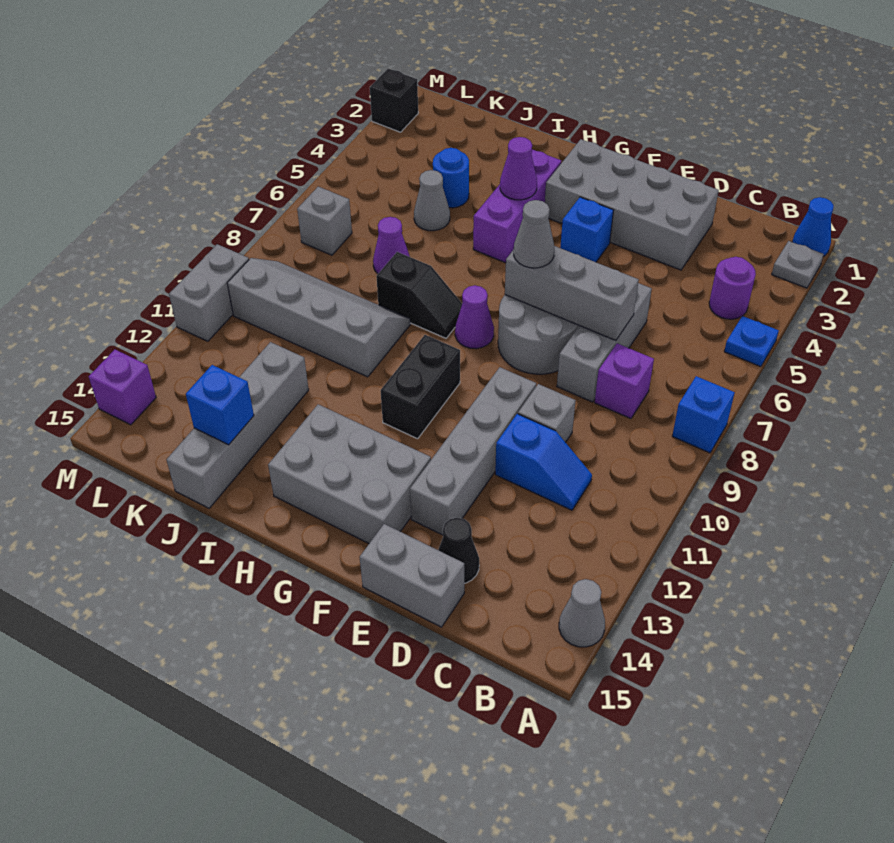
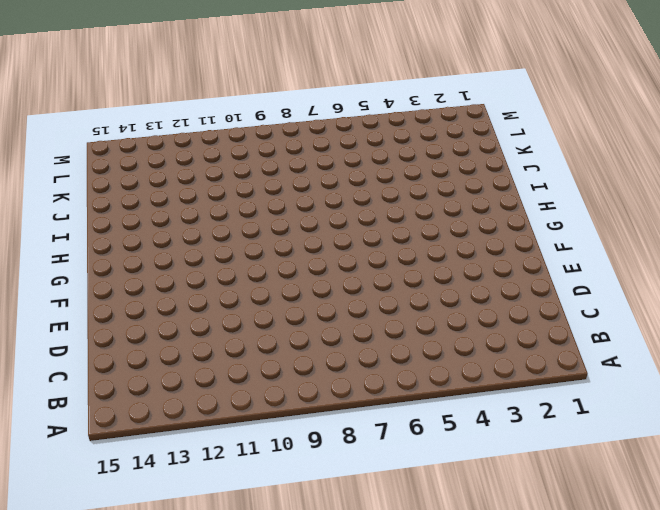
none -> blue 1x1 cone [792,197,834,256]
none -> grey 1x1 plate [772,241,824,288]
none -> blue 1x1 plate [724,316,779,367]
none -> blue 1x1 brick [672,376,735,453]

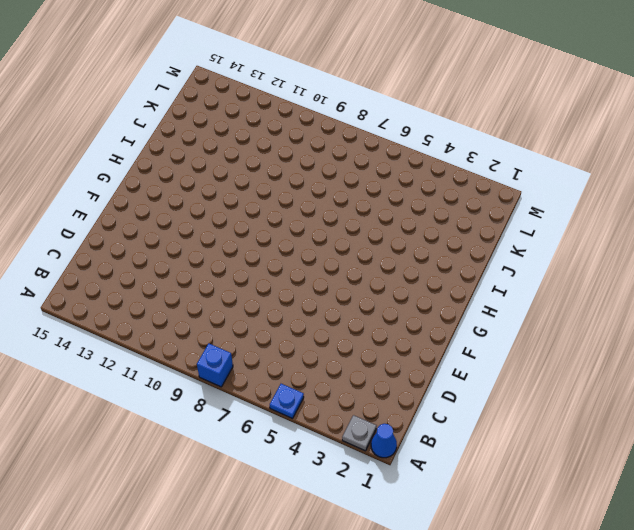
none -> grey 1x1 cone [559,579,605,647]
none -> purple 1x1 round brick [709,257,756,319]
none -> purple 1x1 brick [595,343,654,419]
none -> blue 1x2 slope [495,414,592,510]

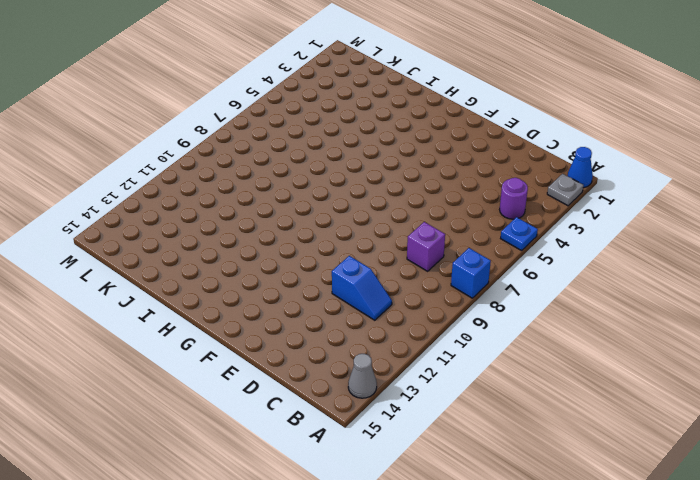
none -> grey 2x4 brick [545,139,719,270]
none -> grey 1x3 brick [557,283,652,402]
none -> grey 1x1 brick [518,384,576,442]
none -> black 1x1 cone [438,518,479,583]

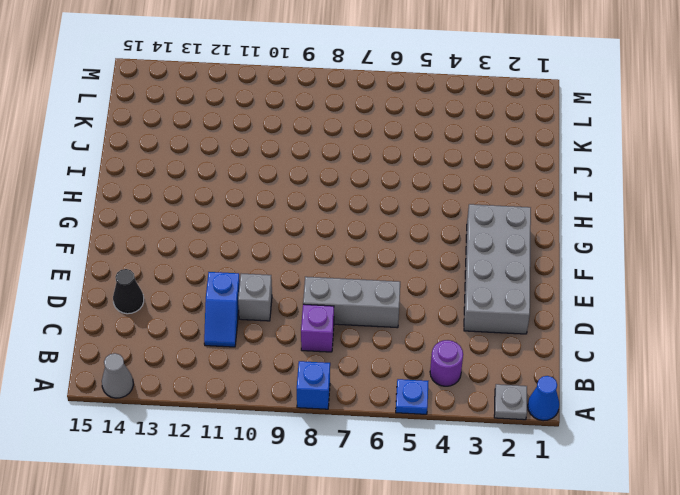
none -> grey 1x2 brick [360,524,464,627]
none -> grey 2x2 round brick [498,295,579,374]
none -> grey 1x4 brick [410,367,536,535]
none -> blue 1x1 brick [560,197,614,262]

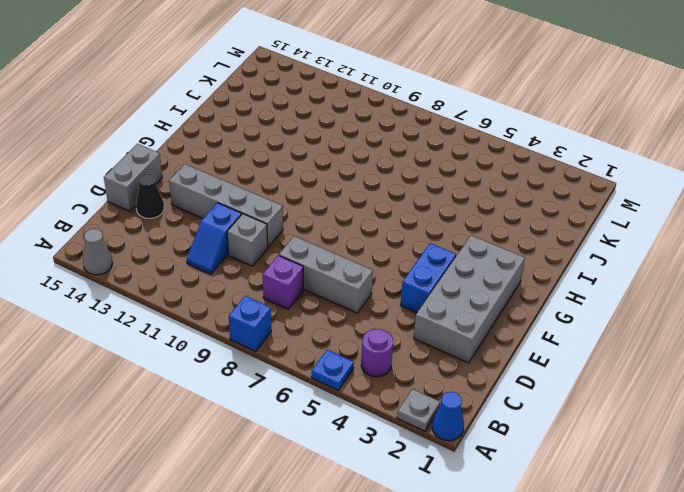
blue 1x2 brick [401,243,456,313] -> blue 1x1 brick [560,197,614,262]
none -> grey 2x2 round brick [498,295,579,374]
none -> grey 2x3 brick [268,404,431,543]
none -> purple 1x1 cone [455,285,494,349]
none -> black 1x2 brick [381,335,460,439]

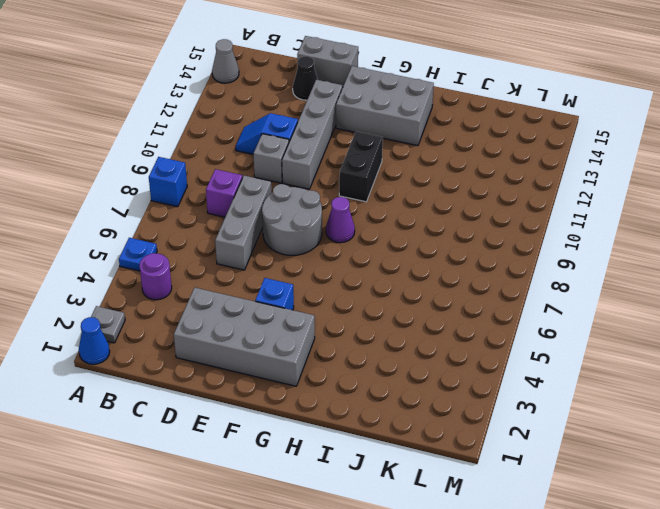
none -> purple 1x3 brick [473,150,561,263]
none -> black 1x2 slope [376,252,462,338]
none -> grey 2x4 slope [227,258,410,377]
none -> blue 1x1 round brick [433,148,469,208]

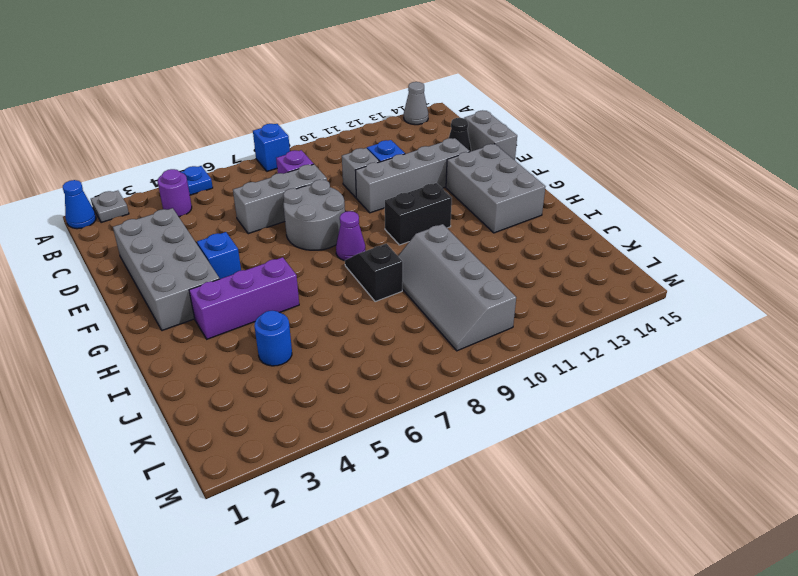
none -> grey 1x1 cone [414,170,450,231]
none -> purple 1x1 cone [373,217,410,274]
none -> grey 1x4 brick [167,342,309,508]
none -> grey 1x1 brick [297,187,352,255]

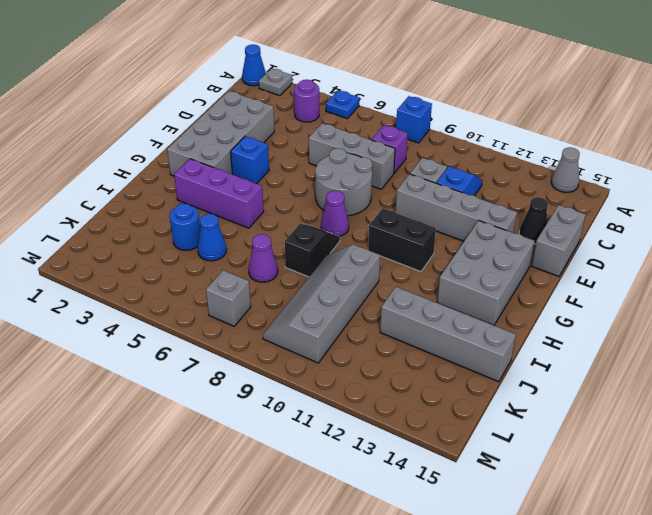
blue 1x1 cone [197,214,227,261] -> grey 1x1 cone [414,170,450,231]
none -> black 1x1 brick [370,69,418,132]
none -> grey 1x2 brick [169,244,249,341]
none -> purple 1x1 brick [89,350,156,425]
none -> grey 1x3 brick [505,246,639,341]

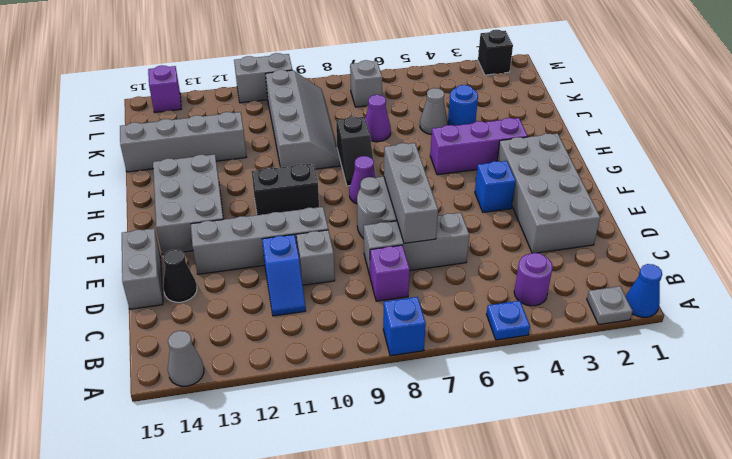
none -> purple 1x1 cone [500,137,537,200]
none -> blue 1x1 brick [186,365,254,445]
none -> grey 1x1 cone [514,200,554,268]

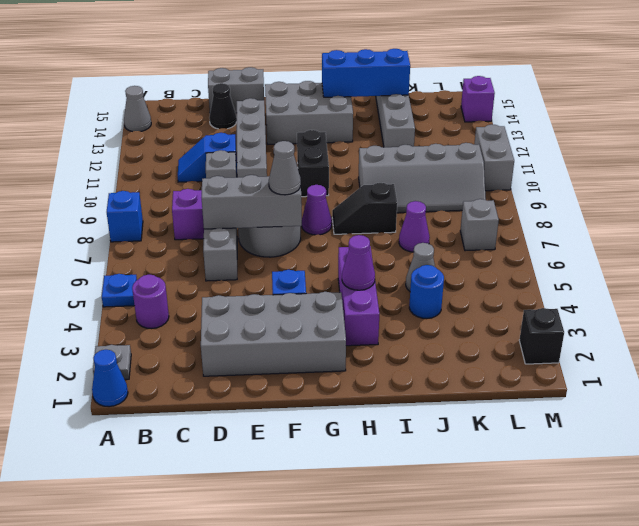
blue 1x3 brick [322,49,410,97] -> blue 1x1 brick [186,365,254,445]

